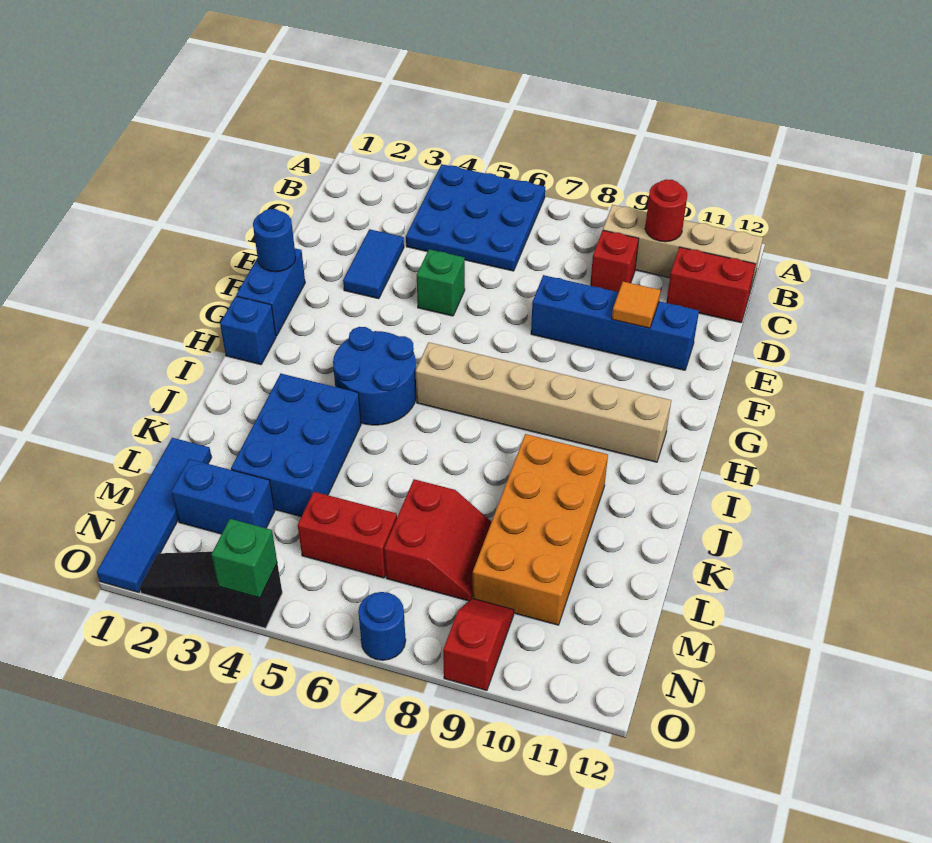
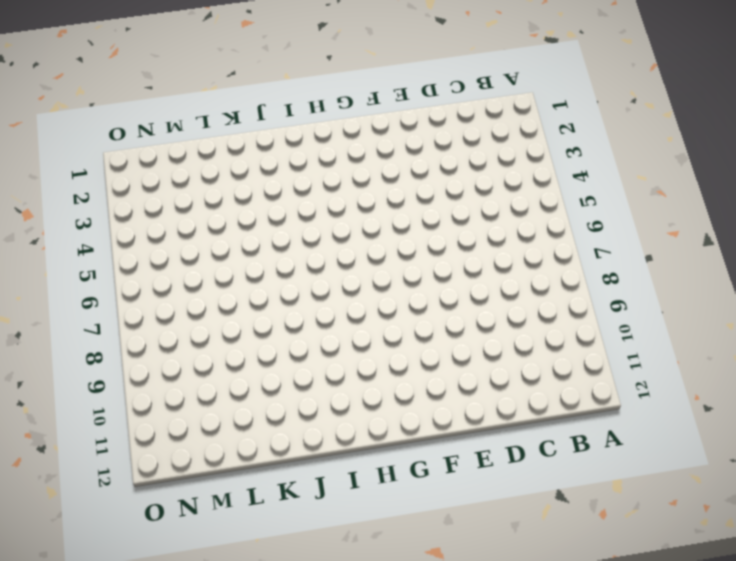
none -> blue 3x3 plate [406,164,545,271]
none -> tan 1x4 brick [603,205,763,291]
none -> red 1x1 brick [590,230,639,292]

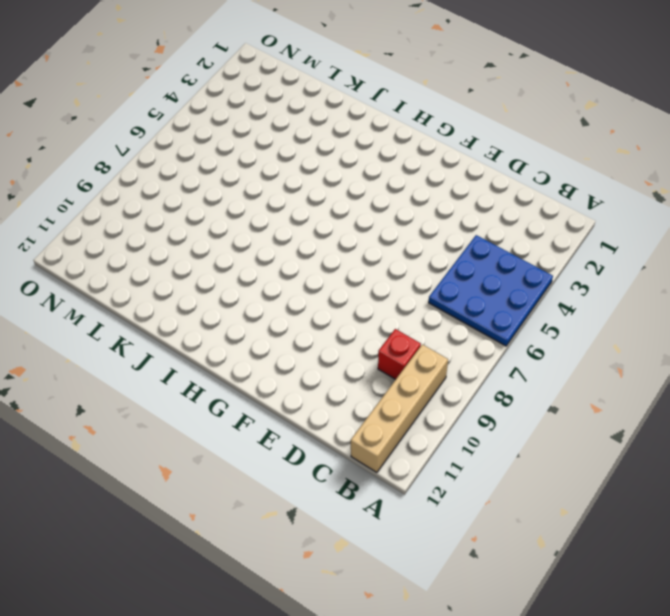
none -> red 1x2 brick [666,247,755,323]
none -> blue 1x2 tile [343,229,404,299]
none -> green 1x1 brick [417,249,465,316]

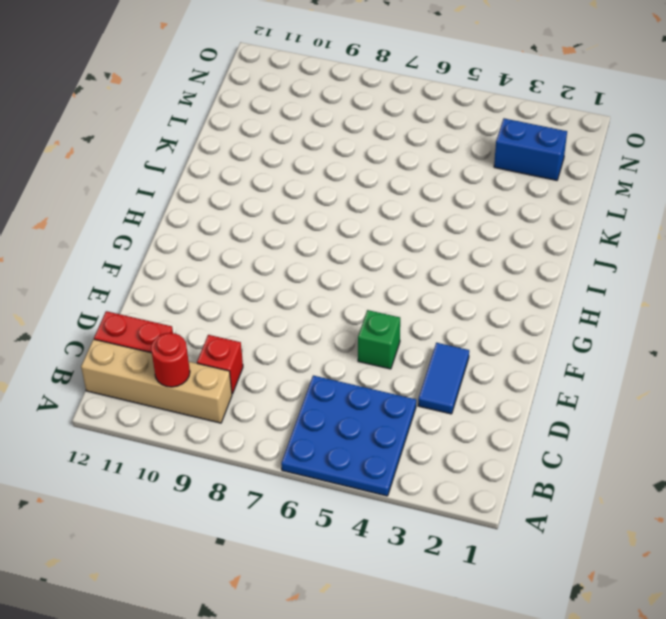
none -> blue 1x4 brick [531,275,699,370]
none -> blue 1x2 brick [236,248,305,336]
none -> blue 1x1 brick [220,296,276,365]

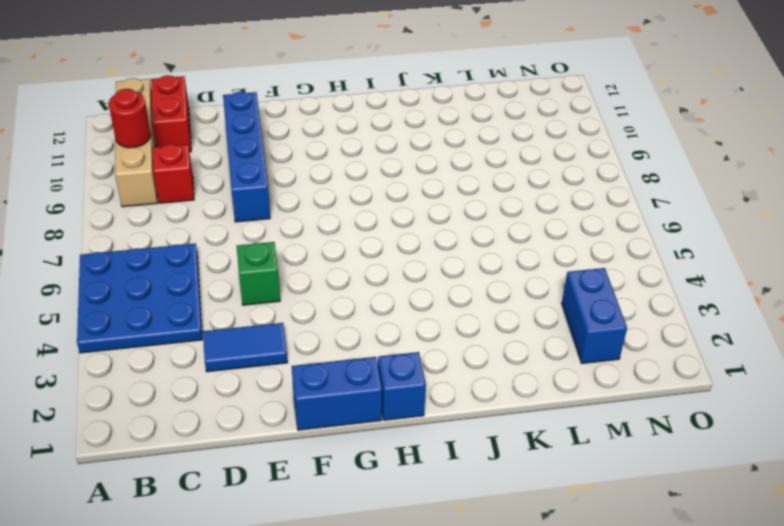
none -> blue 2x2 round brick [333,327,416,425]
none -> tan 1x6 brick [416,342,671,462]
none -> blue 2x3 brick [231,374,361,517]

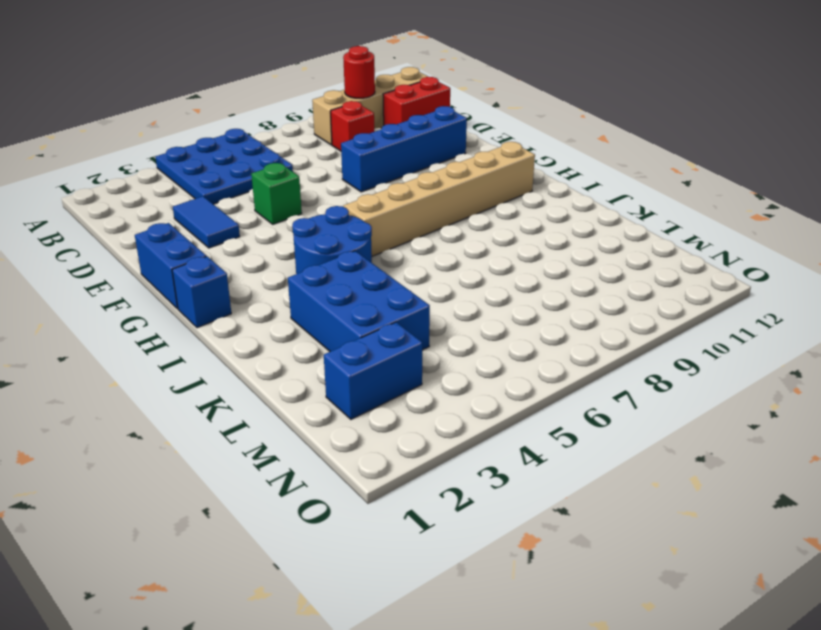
none -> orange 2x4 brick [473,434,608,625]
none -> blue 1x4 tile [97,438,212,592]
none -> red 2x2 slope [384,479,491,601]

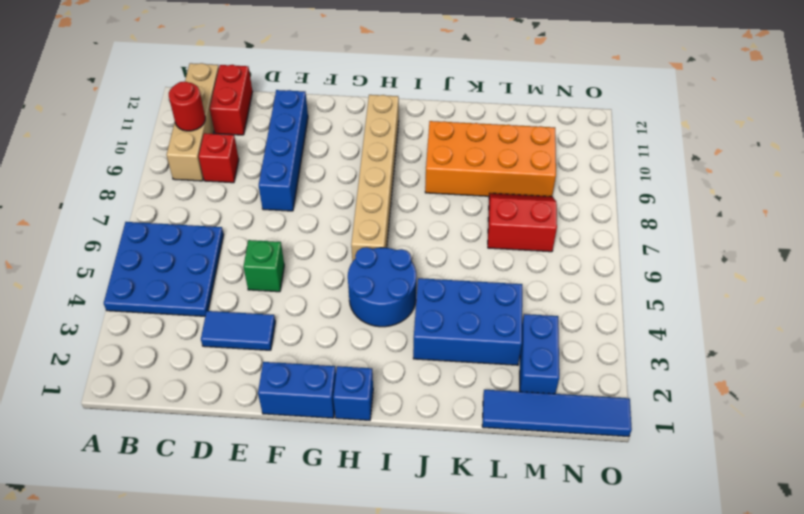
none -> red 1x2 brick [298,492,397,578]
none -> red 1x2 slope [443,598,514,690]
none -> black 1x3 slope [140,552,282,628]

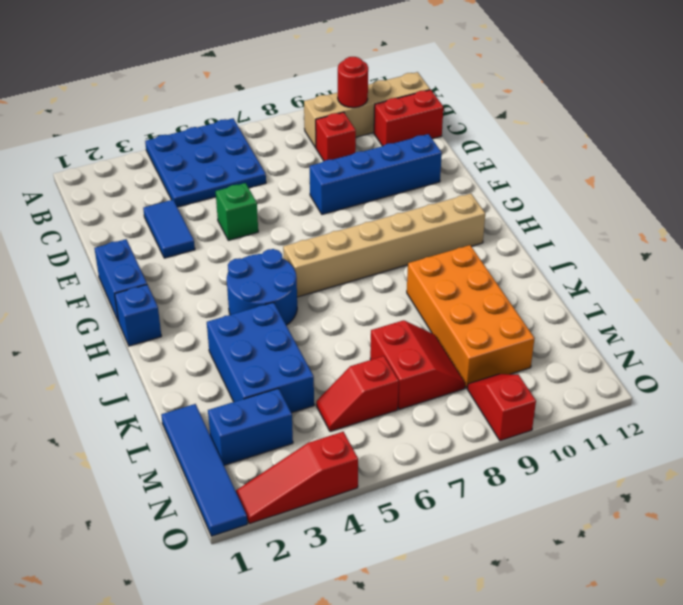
red 1x2 slope [316,356,399,431] -> red 1x2 brick [298,492,397,578]
red 1x3 slope [236,432,358,524] -> black 1x3 slope [140,552,282,628]
none -> blue 1x1 round brick [358,592,406,660]
none -> orange 1x1 tile [612,282,661,328]
none -> blue 1x1 round brick [253,209,296,272]

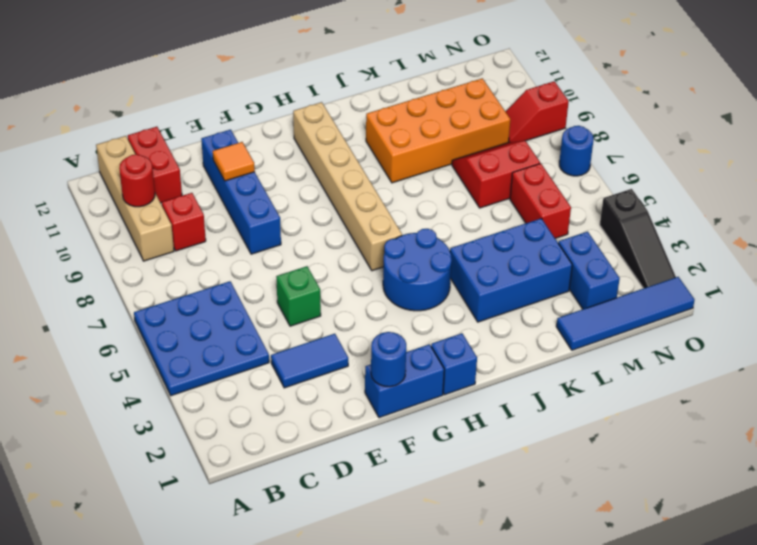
none -> green 1x1 brick [211,519,277,598]

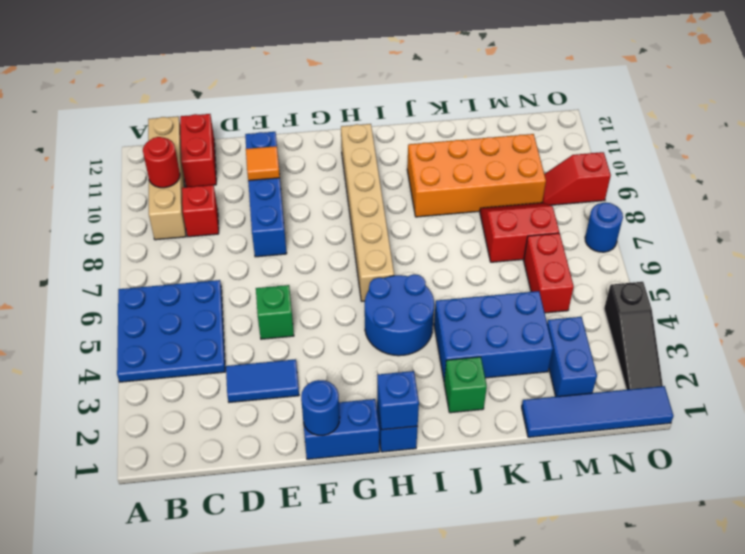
blue 1x1 brick [377,371,419,430] -> none
green 1x1 brick [444,357,487,413] -> green 1x1 brick moved to [211,519,277,598]

